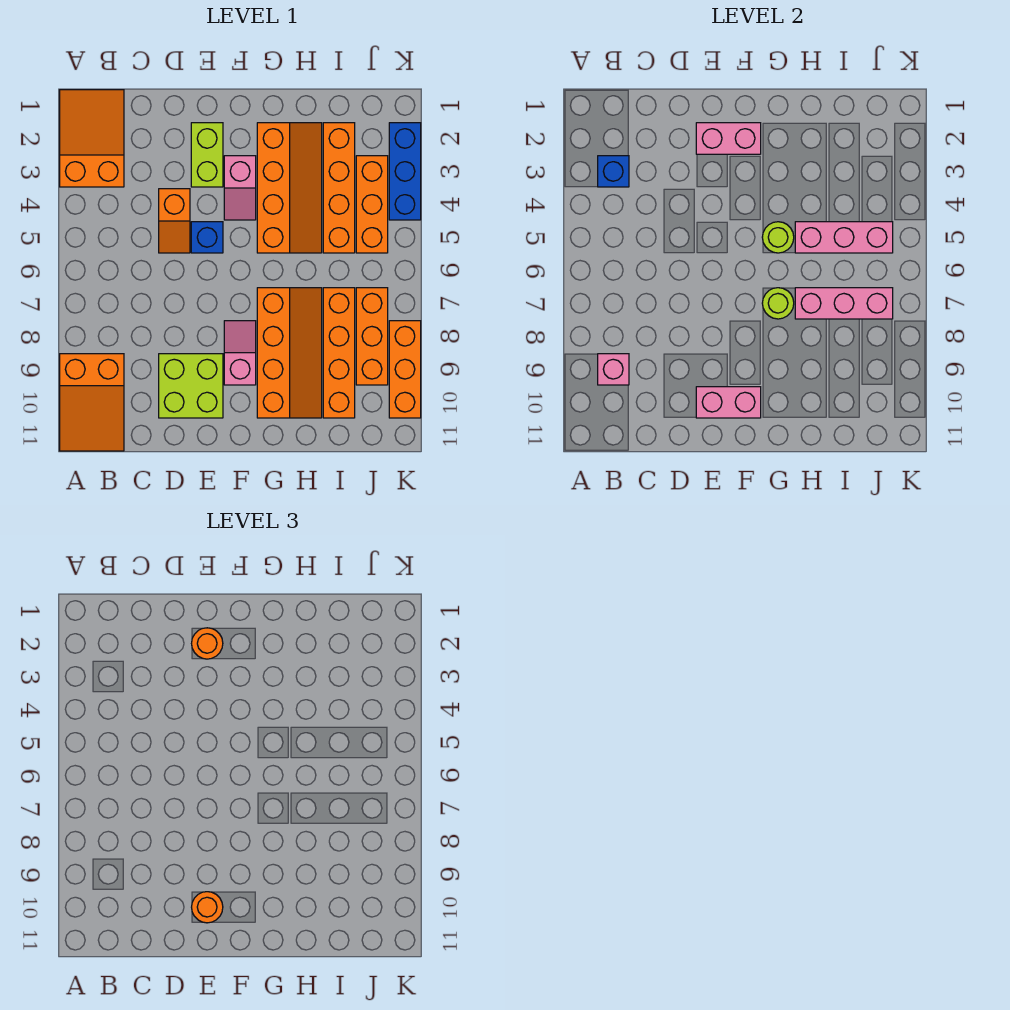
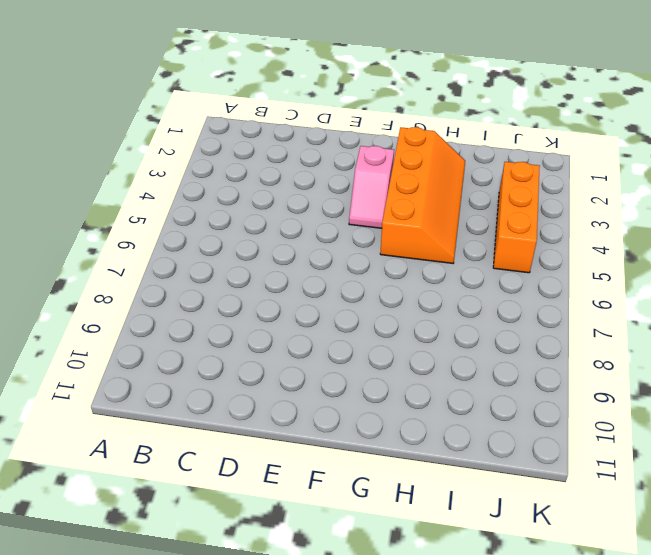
none -> orange 2x3 slope [60,90,124,187]
none -> orange 2x3 slope [60,354,124,451]
none -> orange 1x2 slope [159,189,190,253]

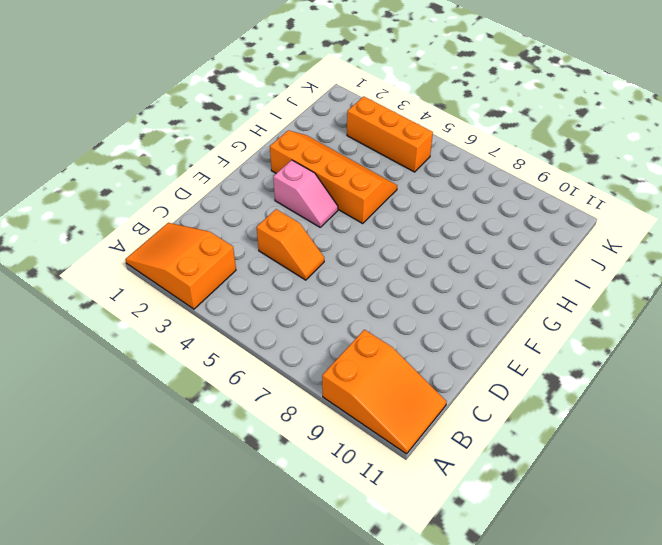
none -> lime 2x2 brick [159,354,223,418]
none -> lime 1x2 brick [191,123,223,187]
none -> blue 1x1 brick [191,222,223,253]

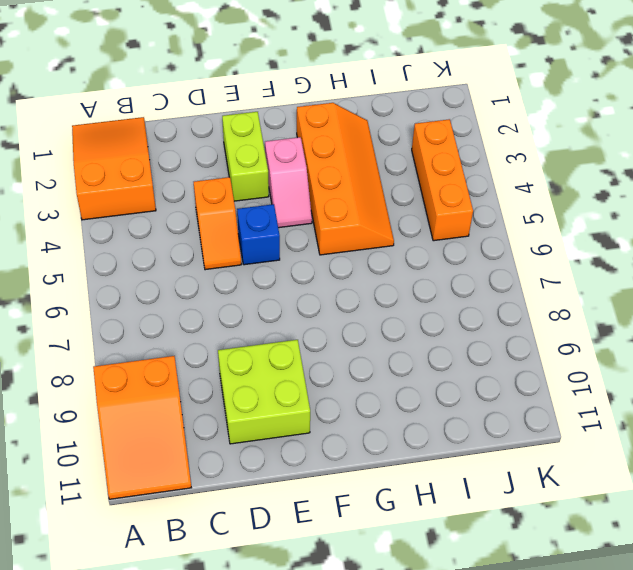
none -> pink 1x2 slope [224,321,256,385]
none -> orange 2x4 slope [257,288,322,418]
none -> orange 1x4 brick [323,123,355,253]

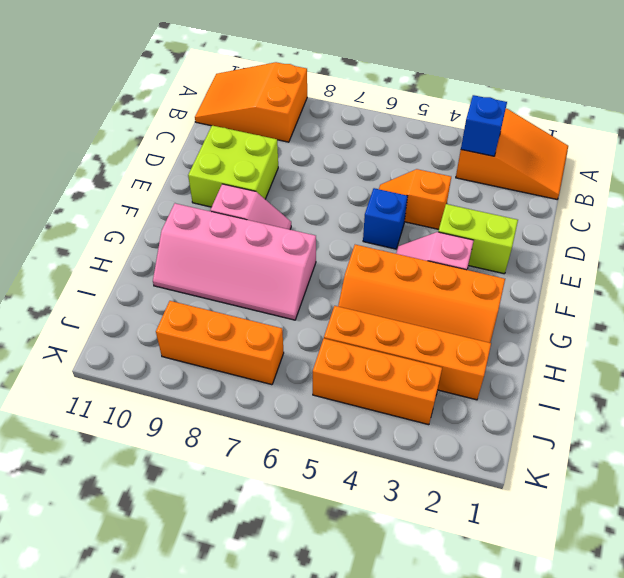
pink 2x4 slope [153,203,316,320] -> orange 2x4 slope [257,288,322,418]
none -> orange 1x4 brick [323,288,355,418]
none -> blue 1x3 brick [389,123,421,220]
none -> orange 1x3 brick [389,321,421,418]

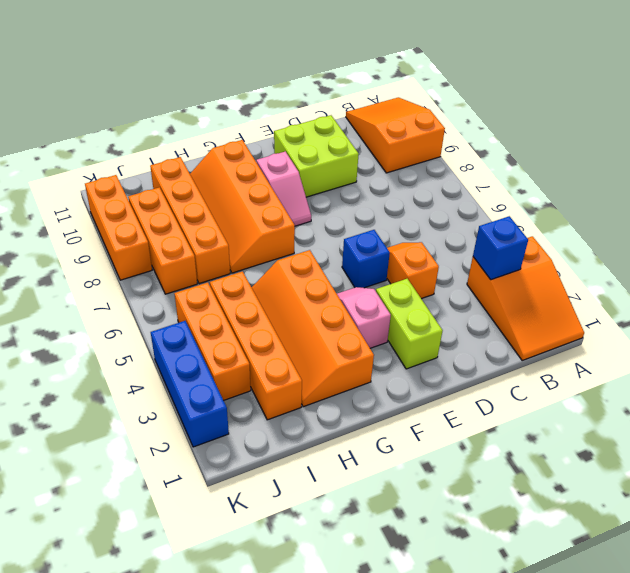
none -> pink 1x1 brick [598,354,629,385]
none -> pink 1x2 brick [696,123,761,154]
none -> pink 1x2 brick [696,387,761,418]

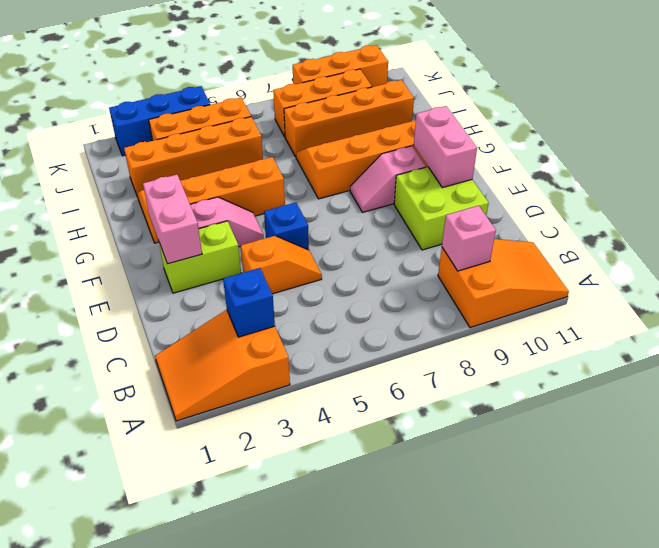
none -> lime 1x1 round brick [762,222,794,253]
none -> lime 1x1 round brick [762,288,794,319]
none -> pink 1x3 brick [795,222,893,253]

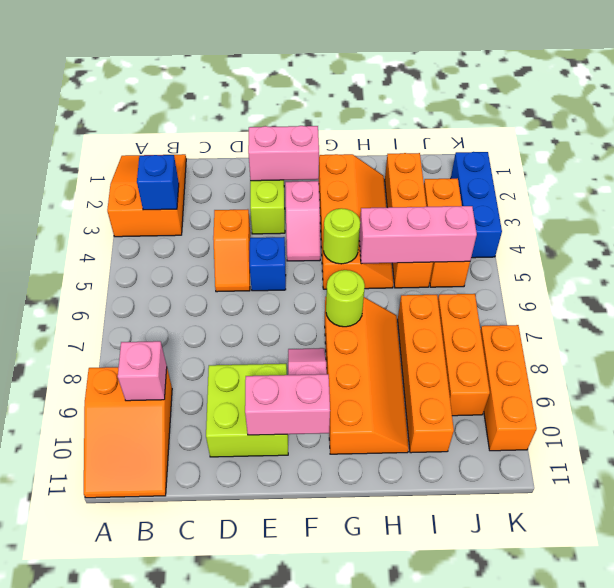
none -> pink 1x3 brick [795,288,893,319]
none -> orange 1x1 round brick [192,628,223,659]
none -> orange 1x1 round brick [192,892,223,923]

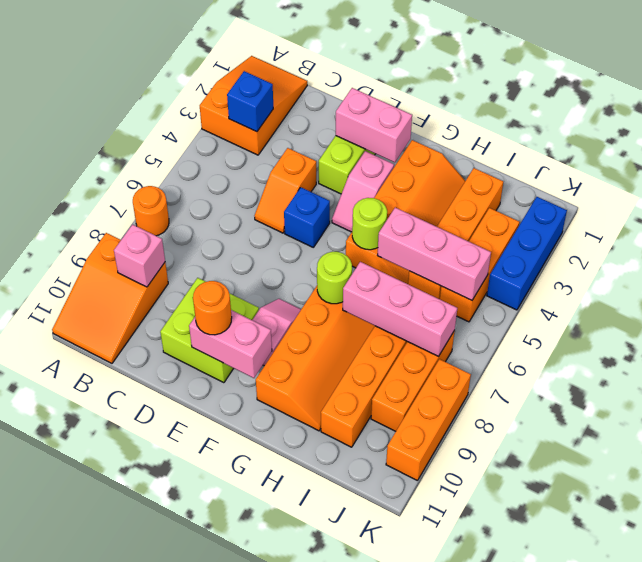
orange 1x1 round brick [133,186,169,236] -> orange 1x1 round brick moved to [192,628,223,659]

